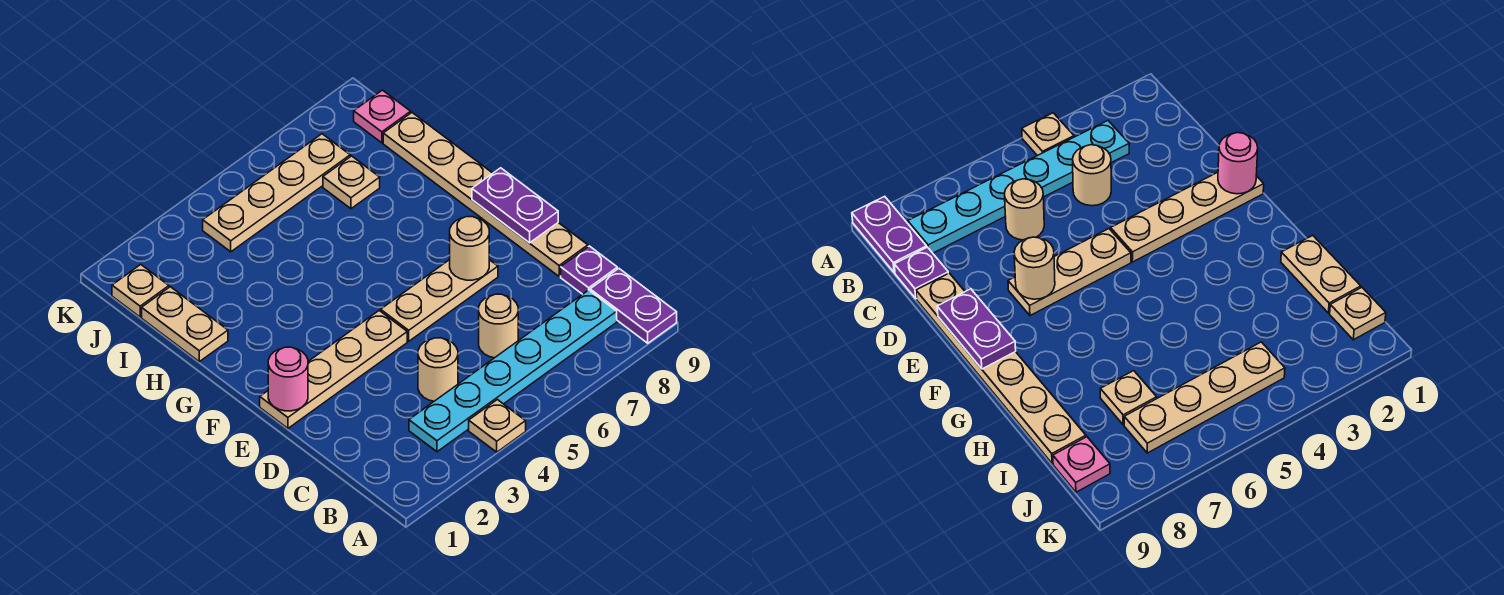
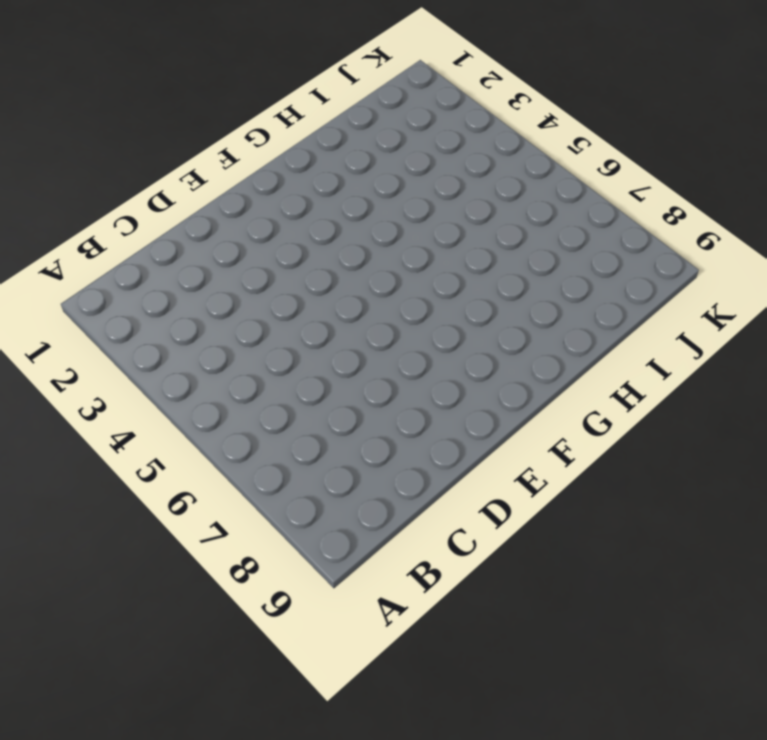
none -> tan 1x1 plate [469,400,526,452]
none -> purple 1x2 plate [590,269,677,343]
none -> cyan 1x6 plate [409,290,617,452]

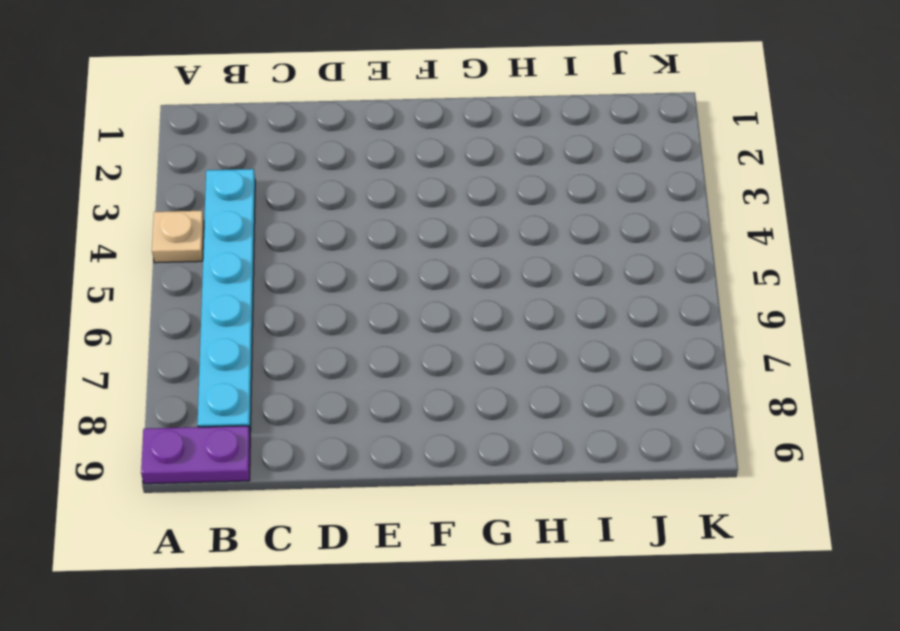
none -> tan 1x1 round brick [418,338,458,401]
none -> tan 1x1 round brick [479,294,518,358]
none -> purple 1x1 plate [561,246,617,294]

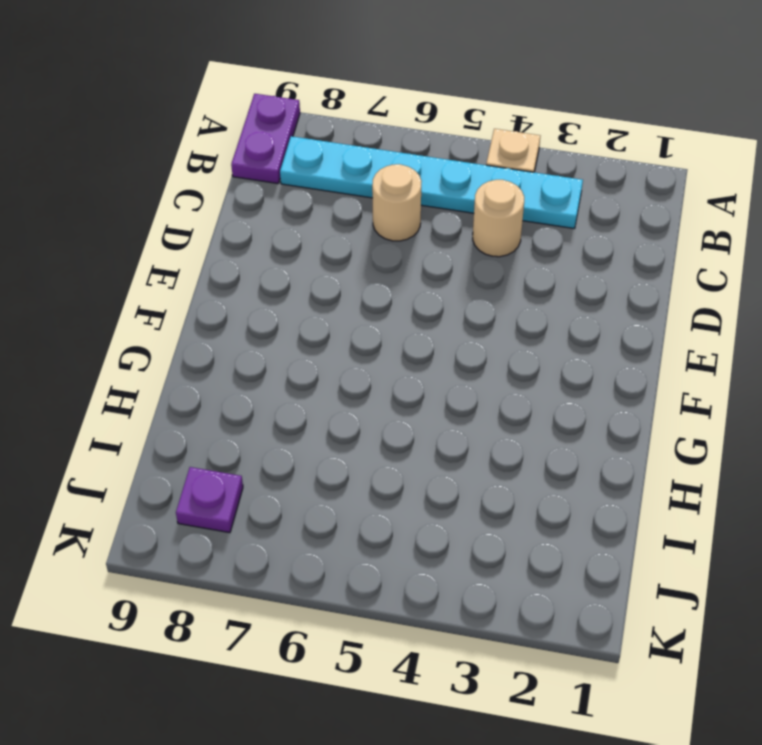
purple 1x1 plate [176,467,243,533] -> purple 1x1 plate moved to [561,246,617,294]
none -> tan 1x6 plate [383,113,588,276]
none -> tan 1x4 plate [260,311,407,428]
none -> tan 1x3 plate [381,260,498,341]

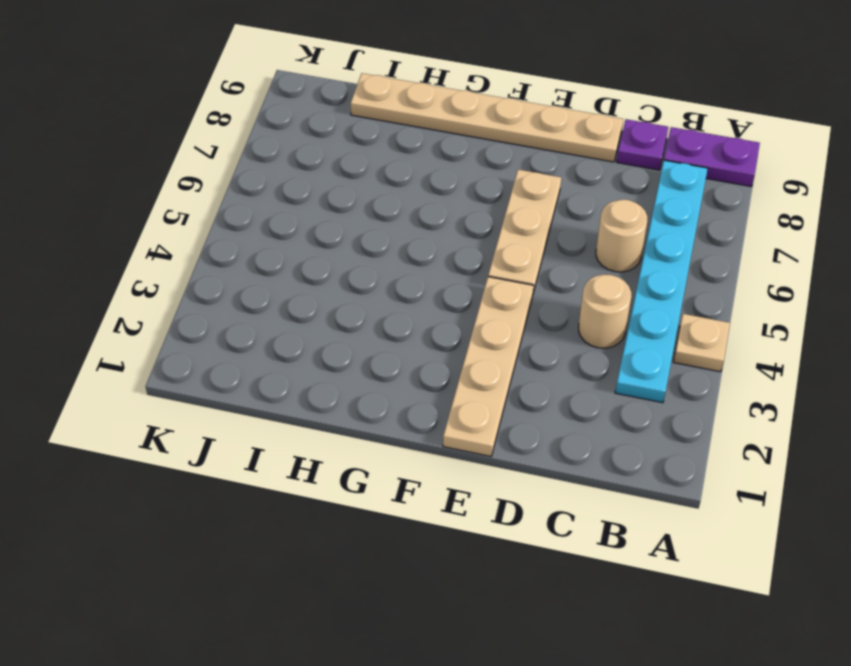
none -> tan 1x2 plate [142,287,228,362]
none -> tan 1x1 plate [323,156,380,209]
none -> tan 1x1 plate [112,265,169,317]

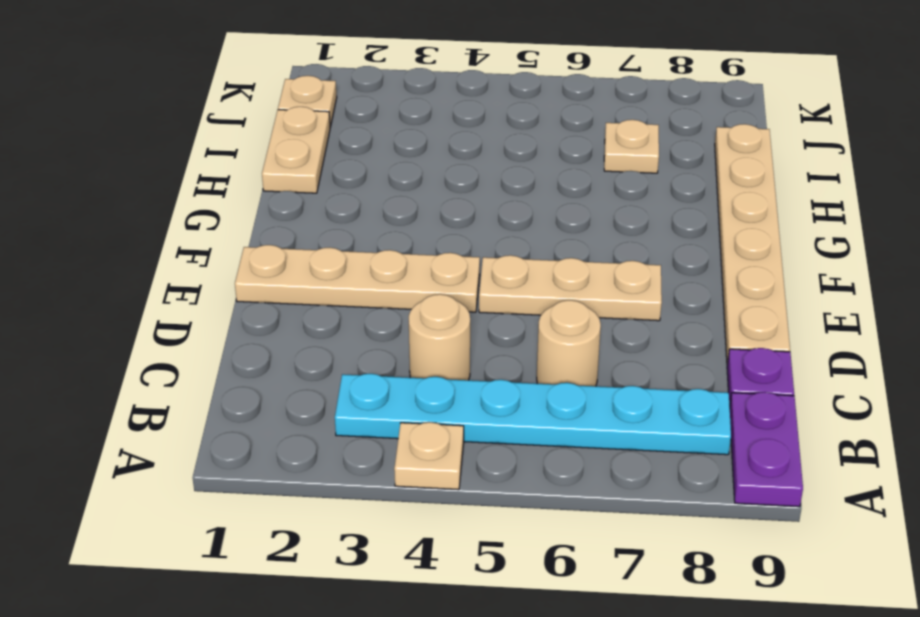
none -> tan 1x4 plate [203,134,350,252]
none -> pink 1x1 plate [354,90,411,143]
none -> pink 1x1 round brick [268,347,308,411]

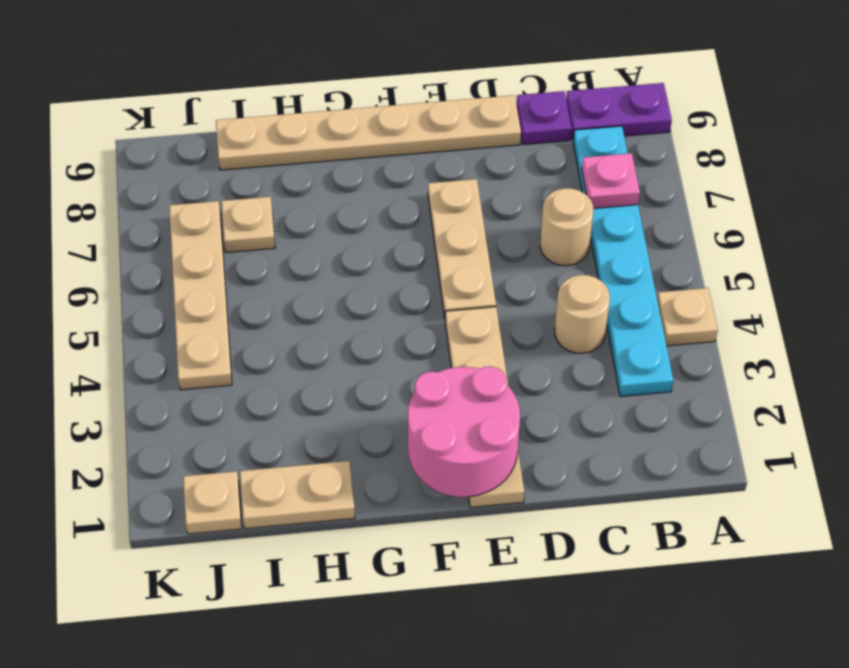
pink 1x1 plate [582,153,640,209] -> pink 1x1 plate moved to [354,90,411,143]
pink 2x2 round brick [408,366,520,497] -> pink 1x1 round brick [268,347,308,411]
none -> tan 1x1 round brick [450,217,489,280]
none -> purple 1x2 plate [472,168,558,243]

